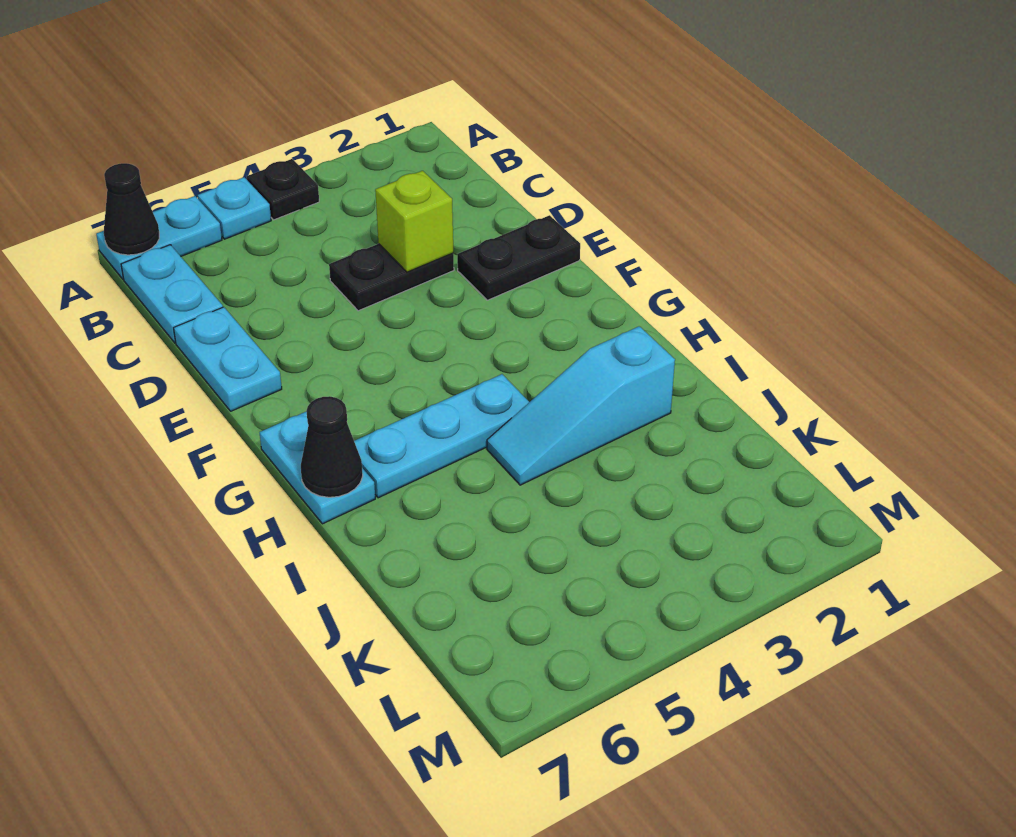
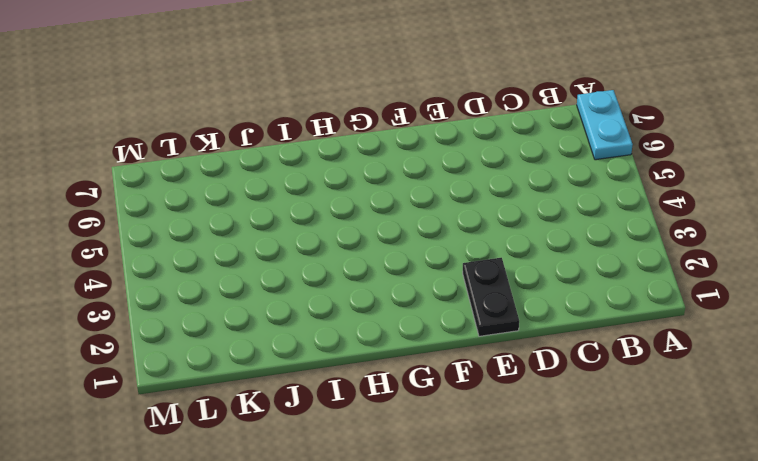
none -> black 1x1 plate [247,159,319,220]
none -> cyan 1x1 plate [198,177,271,239]
none -> cyan 1x2 plate [121,245,223,343]

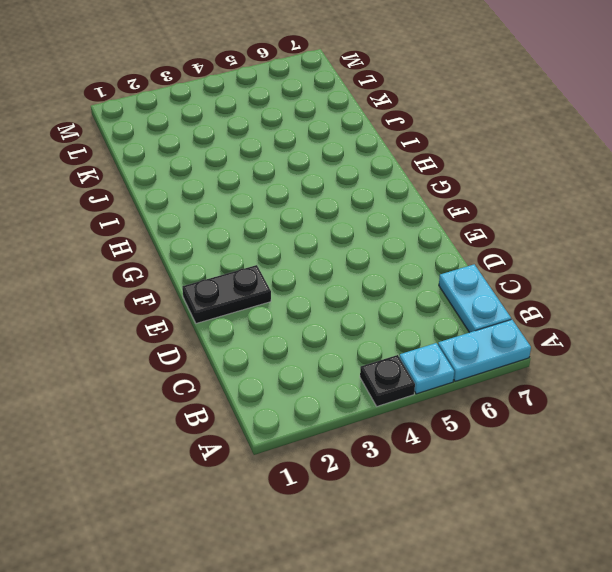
none -> black 1x2 plate [329,244,454,311]
none -> cyan 1x2 plate [174,307,282,411]
none -> cyan 1x2 plate [260,412,375,524]

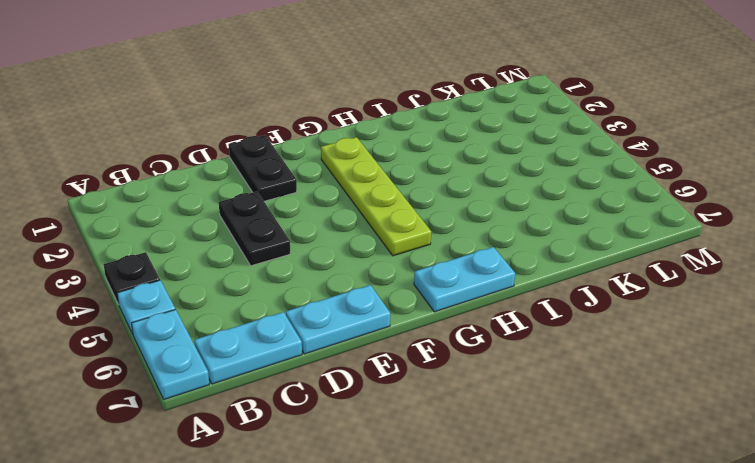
lime 1x4 plate [321,137,431,256] -> none
none -> cyan 1x3 plate [354,374,529,498]
none -> cyan 1x3 slope [487,326,675,485]
none -> black 1x1 cone [104,163,159,255]

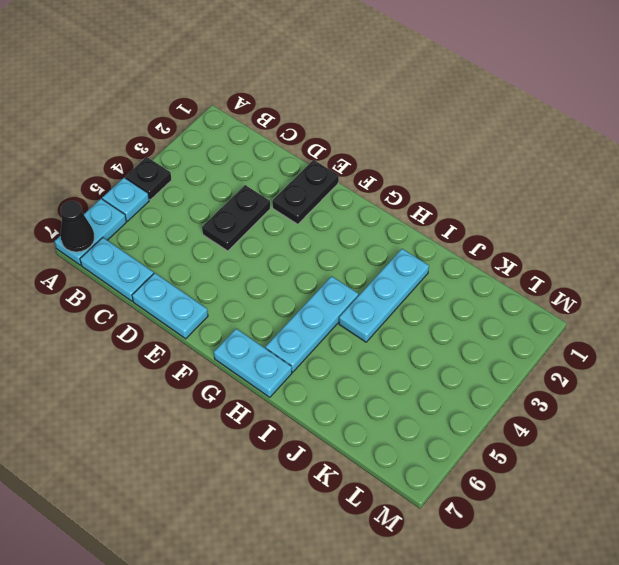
cyan 1x3 plate [339,249,429,342] -> cyan 1x3 slope [487,326,675,485]
none -> lime 1x1 brick [375,171,453,272]
none -> black 1x1 cone [301,396,363,497]

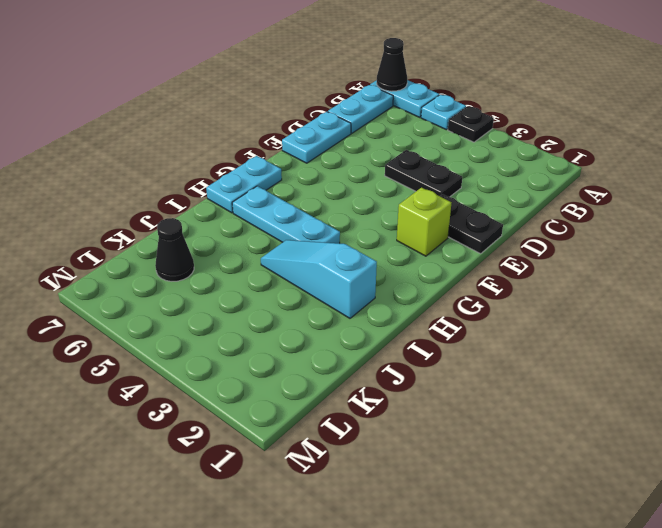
lime 1x1 brick [397,188,451,256] -> lime 1x1 brick moved to [375,171,453,272]
black 1x1 cone [155,218,194,281] -> black 1x1 cone moved to [301,396,363,497]

